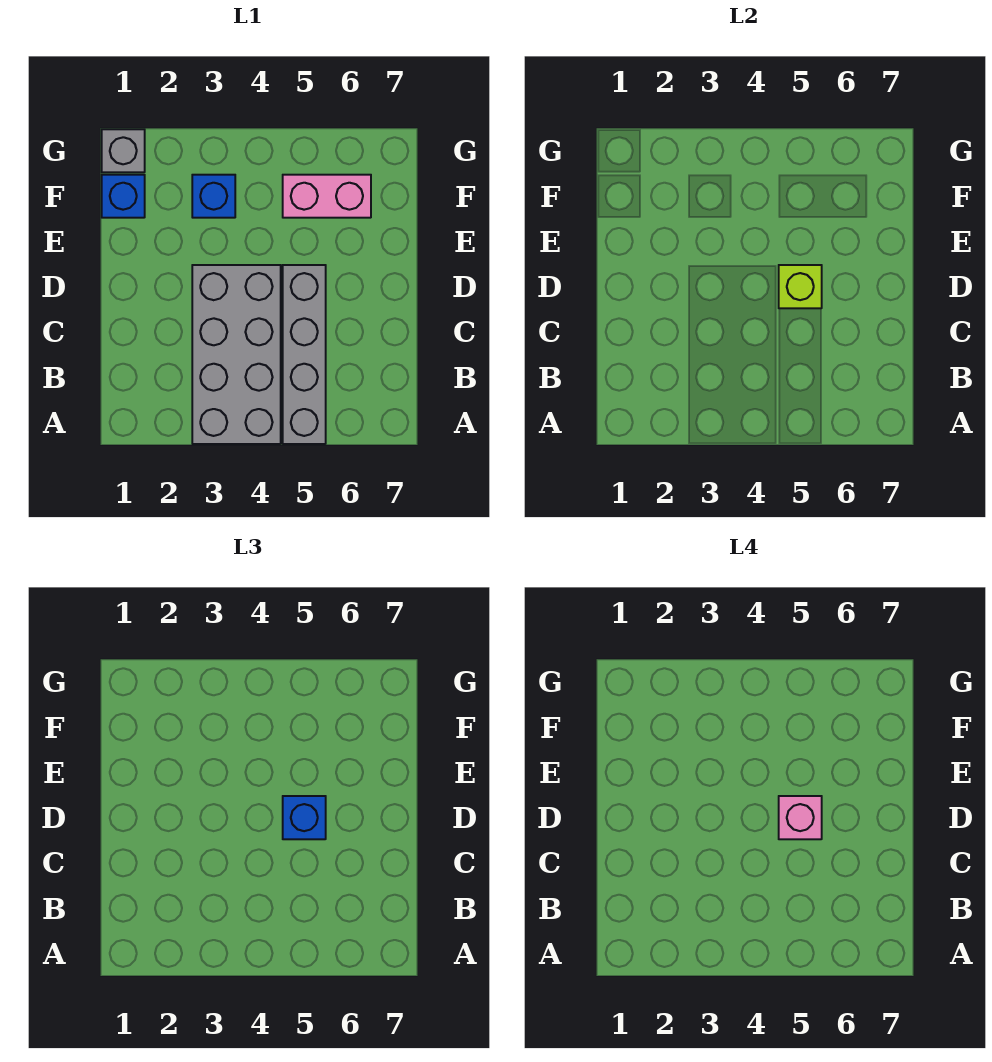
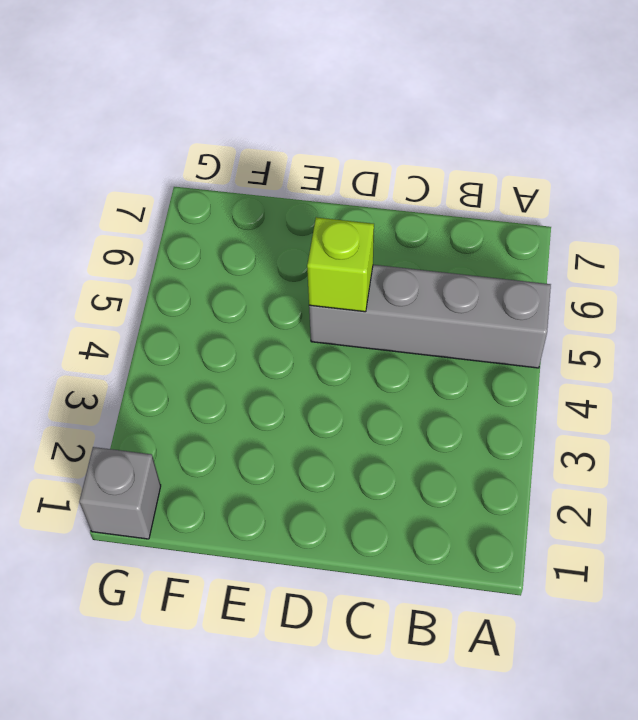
none -> grey 2x4 brick [192,265,281,444]
none -> blue 1x1 brick [102,175,145,218]

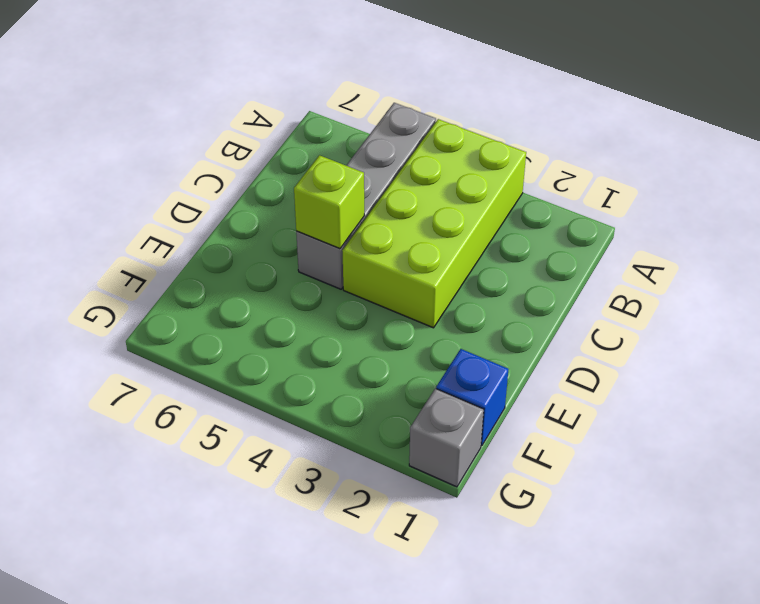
lime 2x4 brick [342,119,526,328] -> grey 2x4 brick [192,265,281,444]
none -> blue 1x1 brick [192,175,235,218]
none -> pink 1x2 brick [283,175,371,218]

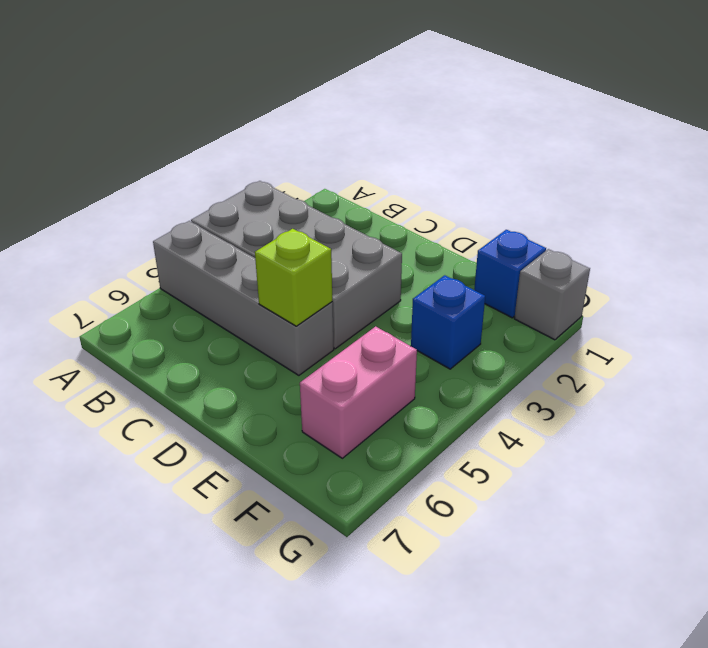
none -> blue 1x1 brick [283,796,326,839]
none -> pink 1x1 brick [779,796,822,839]

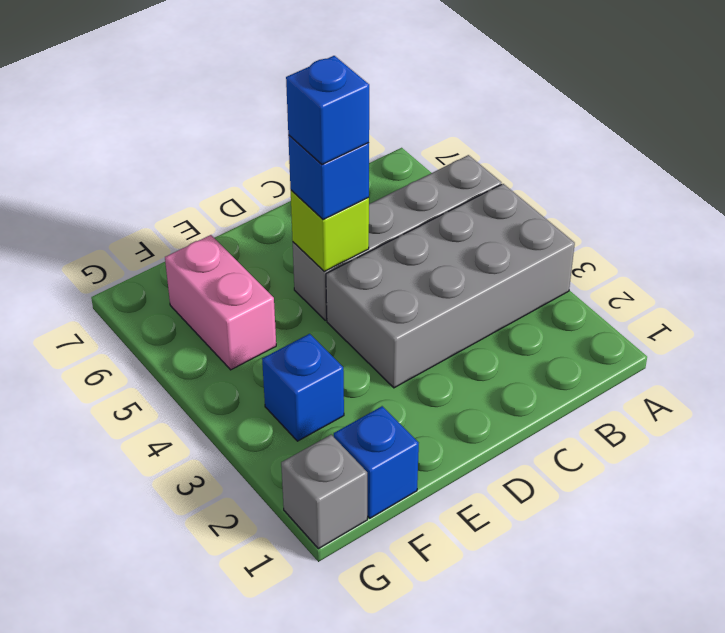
blue 1x1 brick [286,56,369,164] -> pink 1x1 brick [779,796,822,839]

